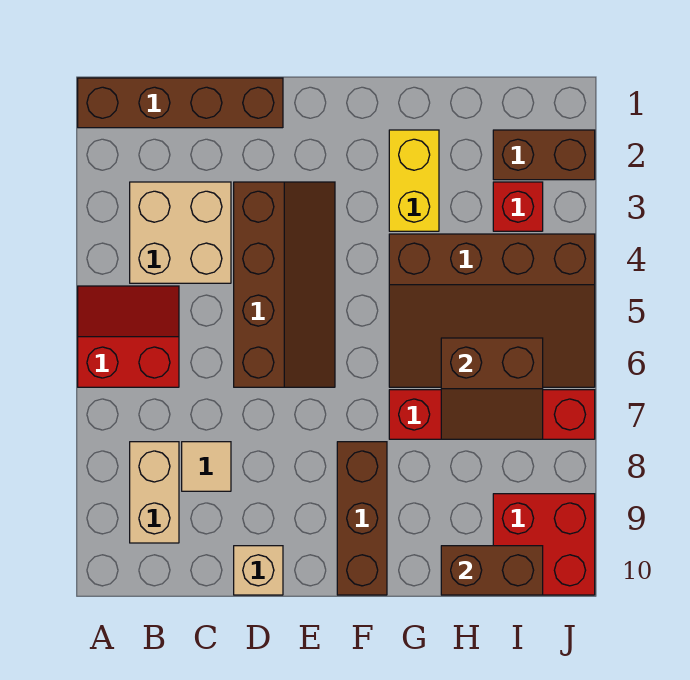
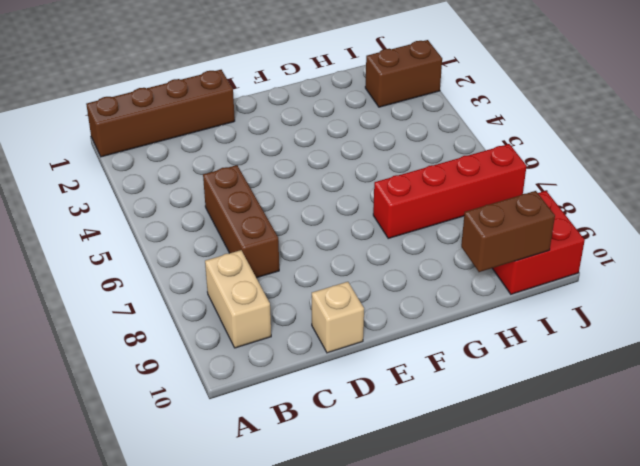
brown 1x3 brick [203,165,279,278] -> brown 1x3 brick moved to [337,442,387,595]
none -> red 2x2 slope [78,286,179,387]
none -> tan 2x2 brick [130,182,231,283]
none -> tan 1x1 tile [182,442,231,491]

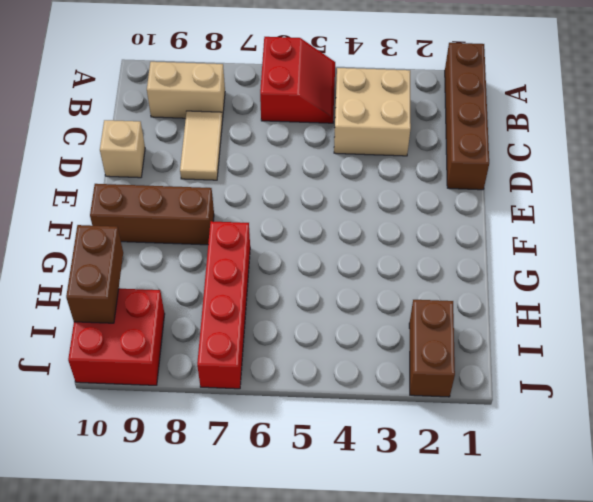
tan 1x2 tile [180,111,223,180] -> tan 1x1 tile [182,442,231,491]
none -> brown 2x4 slope [234,182,335,387]
none -> yellow 1x2 brick [389,130,439,231]
none -> brown 3x4 slope [389,234,595,387]

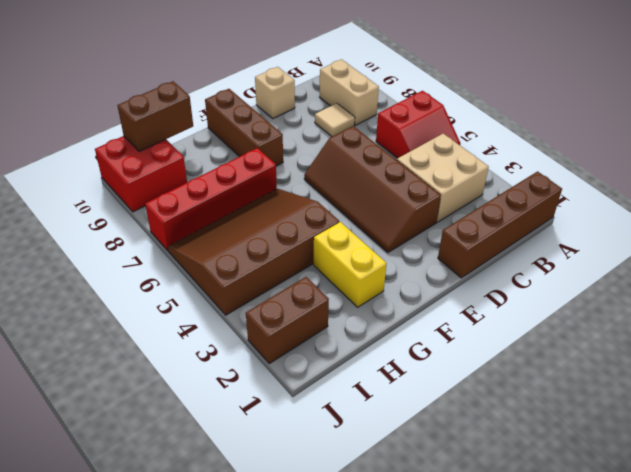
none -> red 1x1 brick [493,182,543,231]
none -> brown 2x2 slope [441,338,543,439]

